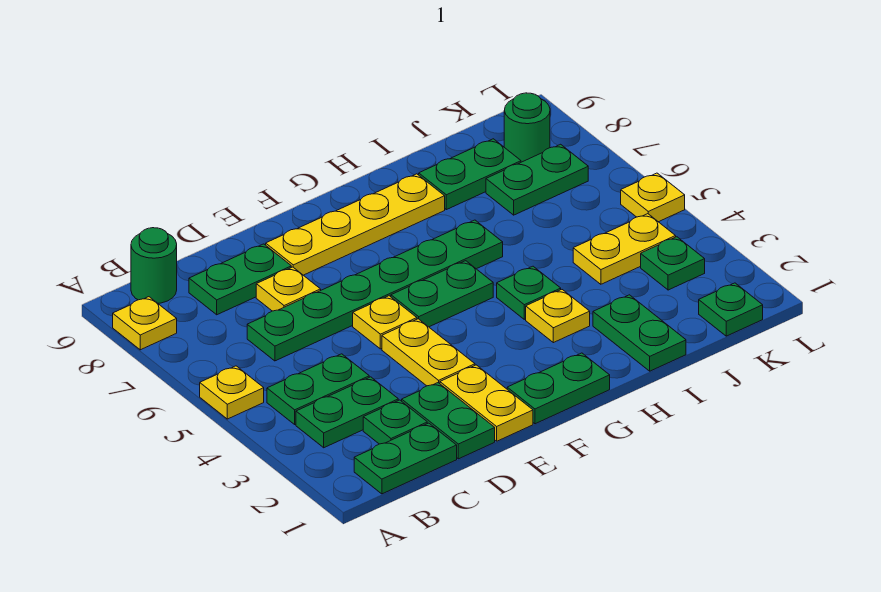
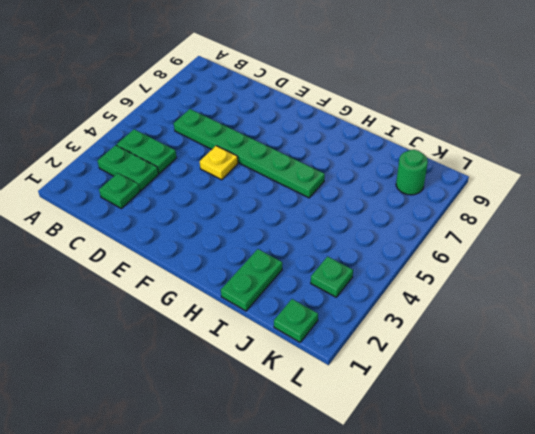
none -> yellow 1x1 plate [200,366,264,419]
none -> yellow 1x1 plate [113,297,177,350]
none -> green 1x2 plate [354,423,457,494]

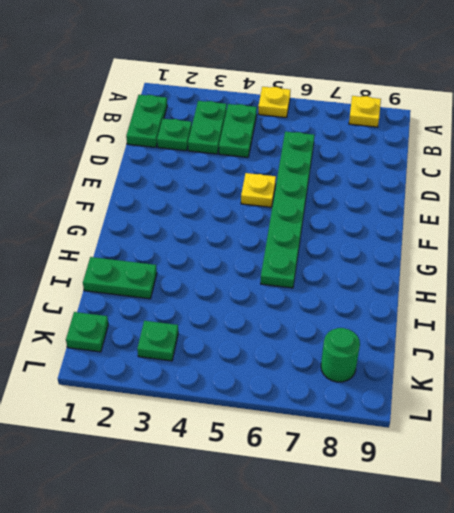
none -> green 1x1 round brick [131,228,177,303]
none -> green 1x2 plate [189,244,291,315]
none -> green 1x2 plate [402,383,495,459]

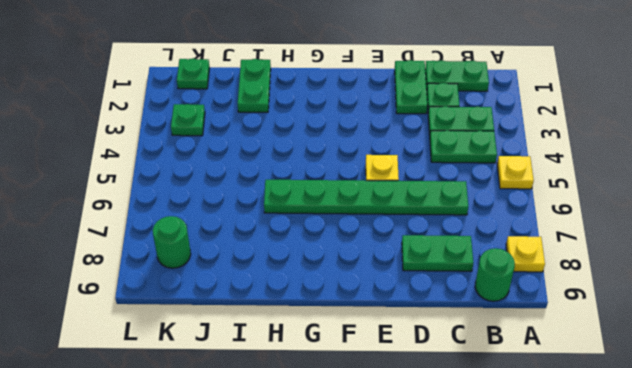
none -> yellow 1x1 plate [256,267,321,311]
none -> yellow 1x2 plate [440,365,533,441]
none -> yellow 1x2 plate [382,319,475,386]

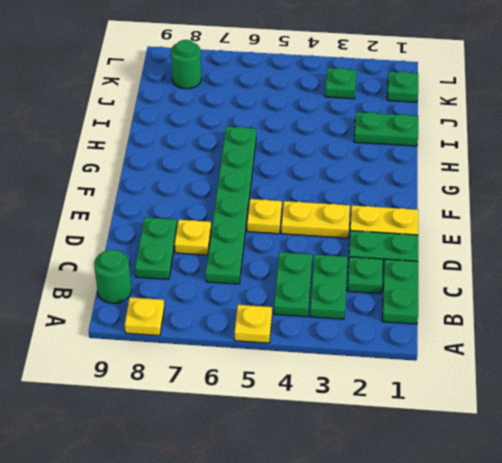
none -> yellow 1x4 plate [266,174,445,275]
none -> green 1x2 plate [507,353,610,424]
none -> green 1x2 plate [391,261,493,327]

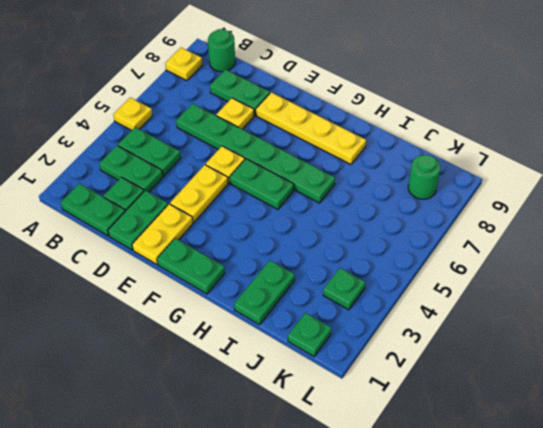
none -> yellow 1x1 plate [526,290,590,343]
none -> green 1x1 plate [497,266,561,319]
none -> green 1x2 plate [419,139,521,210]

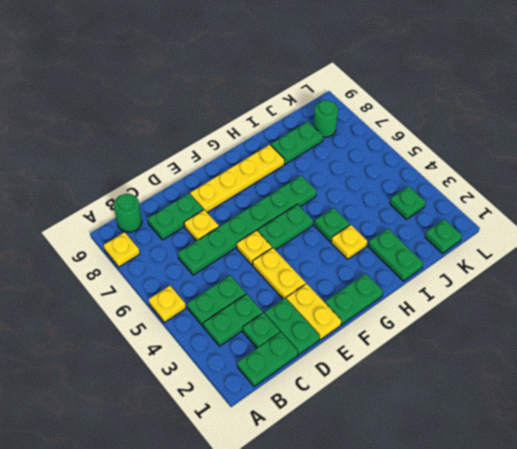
none -> yellow 1x2 plate [573,214,676,284]
none -> green 1x2 plate [486,144,588,215]
none -> yellow 1x1 plate [621,173,685,222]

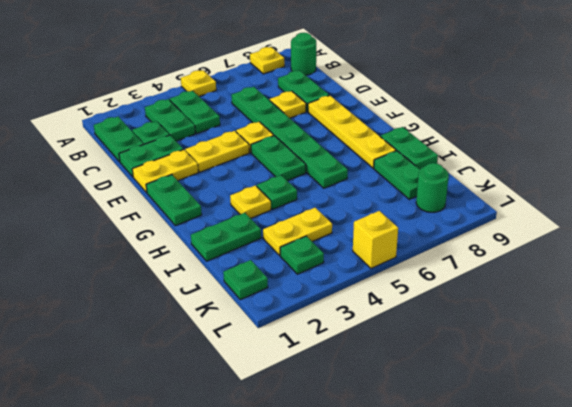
green 1x2 plate [380,127,438,169] -> green 1x2 plate moved to [486,144,588,215]
yellow 1x2 plate [263,208,332,255] -> yellow 1x2 plate turned to [573,214,676,284]
yellow 1x1 brick [353,211,398,268] -> yellow 1x1 plate [621,173,685,222]

